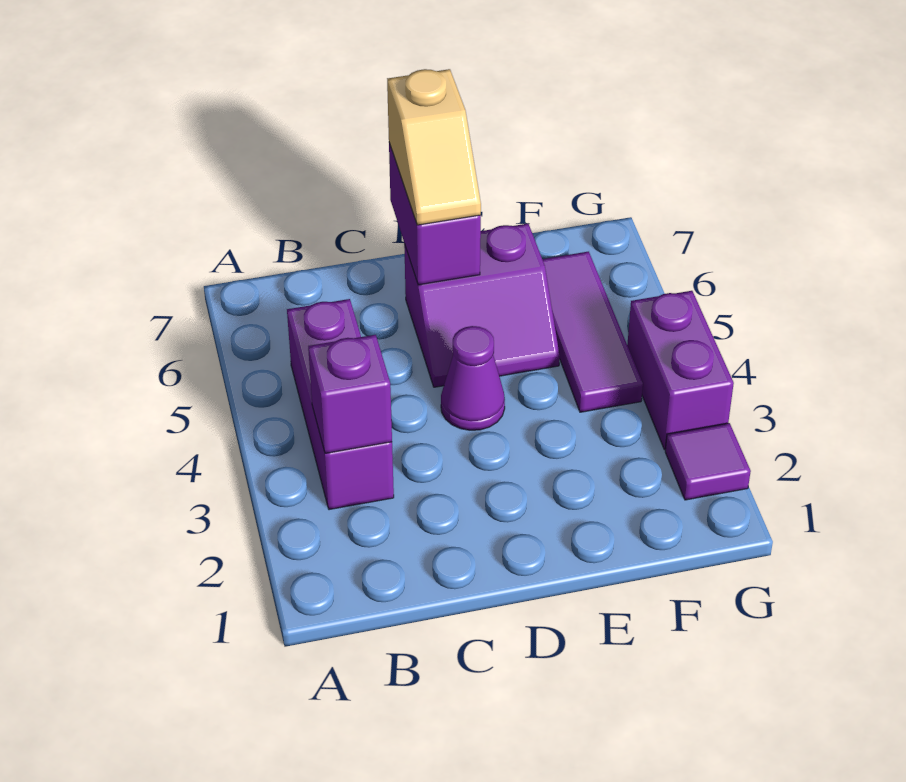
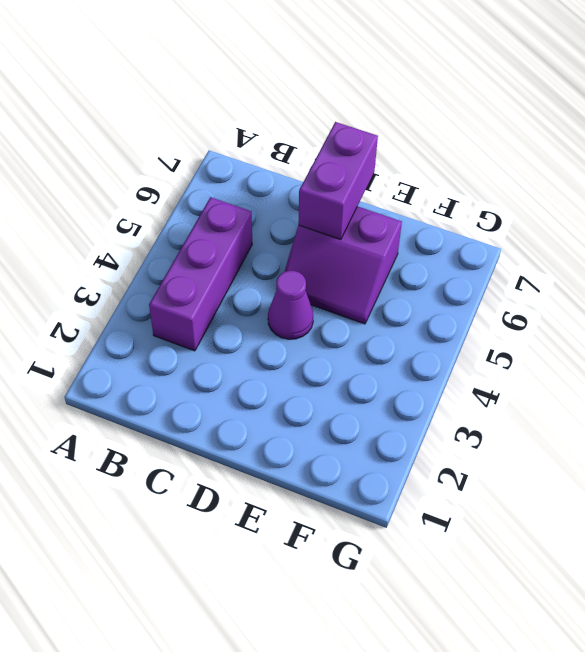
none -> purple 1x3 tile [542,252,643,412]
none -> purple 1x1 tile [665,423,751,500]

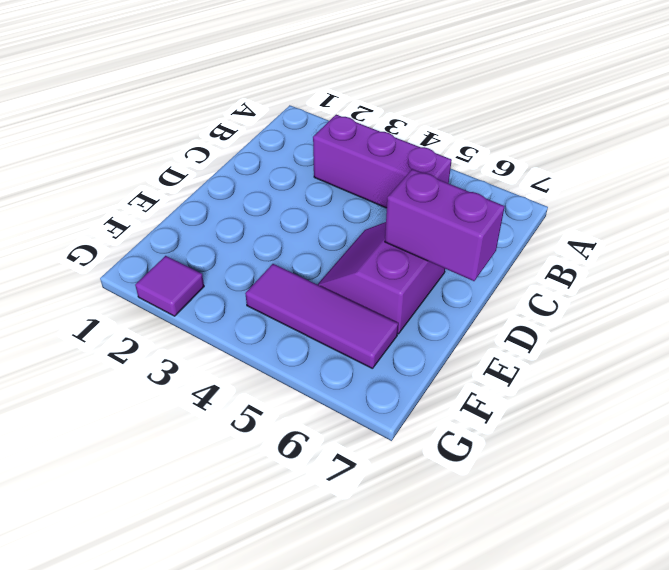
none -> purple 1x1 cone [441,326,505,430]
none -> purple 1x2 brick [627,291,734,450]

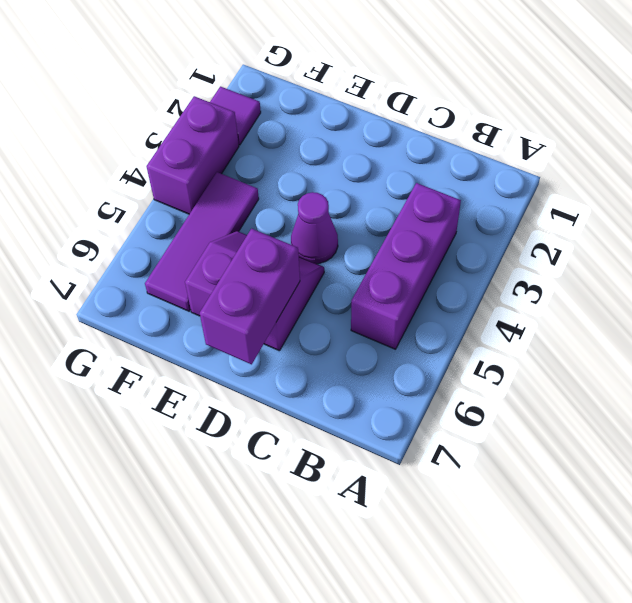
none -> purple 1x1 brick [308,335,392,453]
none -> tan 1x2 slope [387,69,481,225]

